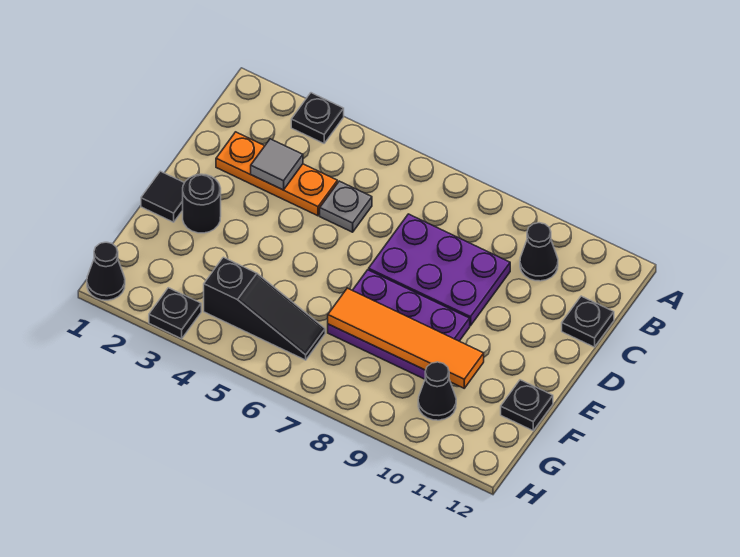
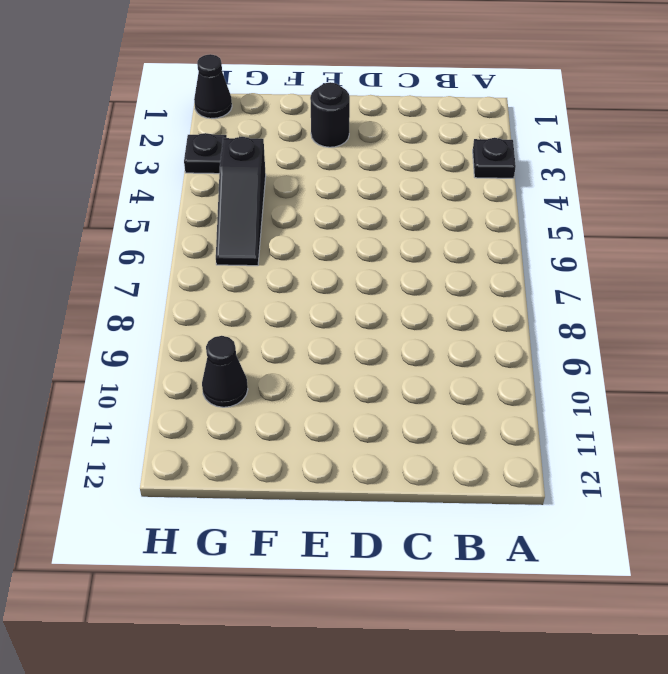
none -> black 1x1 cone [520,223,558,281]
none -> orange 1x3 plate [216,132,337,216]
none -> grey 1x1 plate [320,181,372,232]

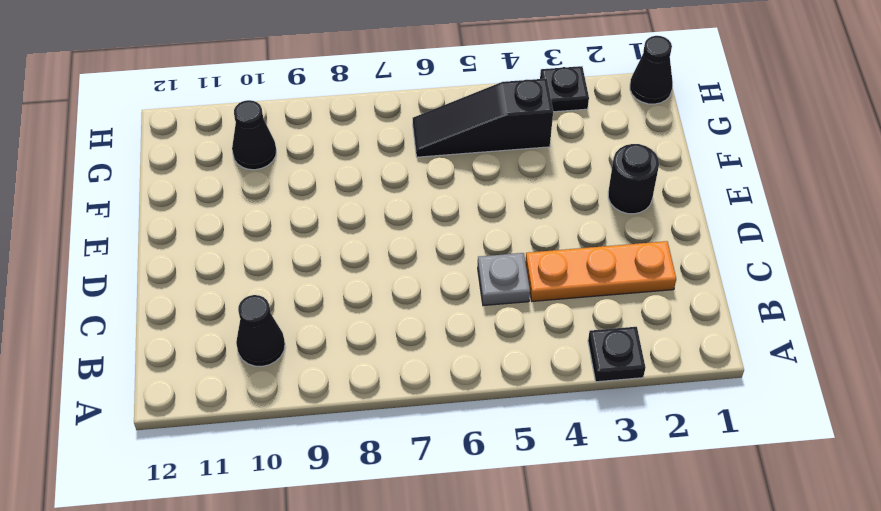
none -> purple 2x3 plate [369,214,510,326]
none -> black 1x1 plate [562,296,614,347]
none -> black 1x1 tile [141,171,184,222]

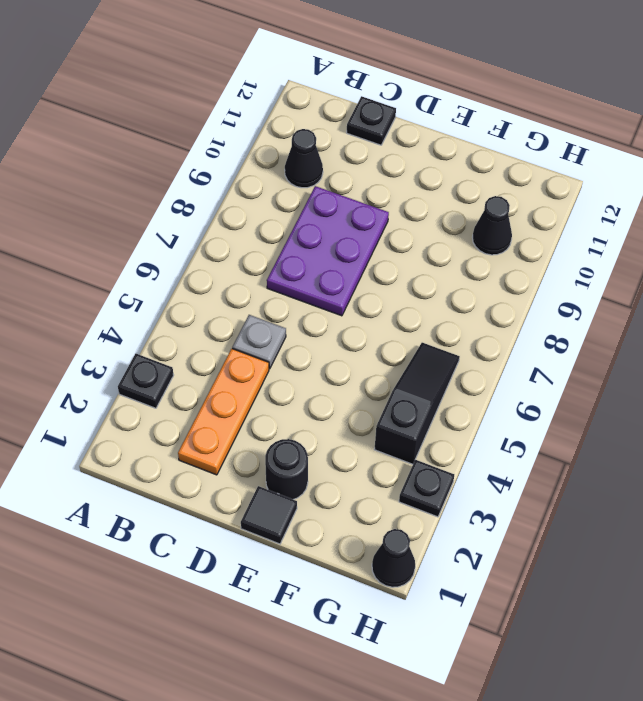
none -> purple 2x3 plate [328,270,470,379]
none -> black 1x1 plate [501,380,553,431]
none -> grey 1x1 tile [251,139,303,190]

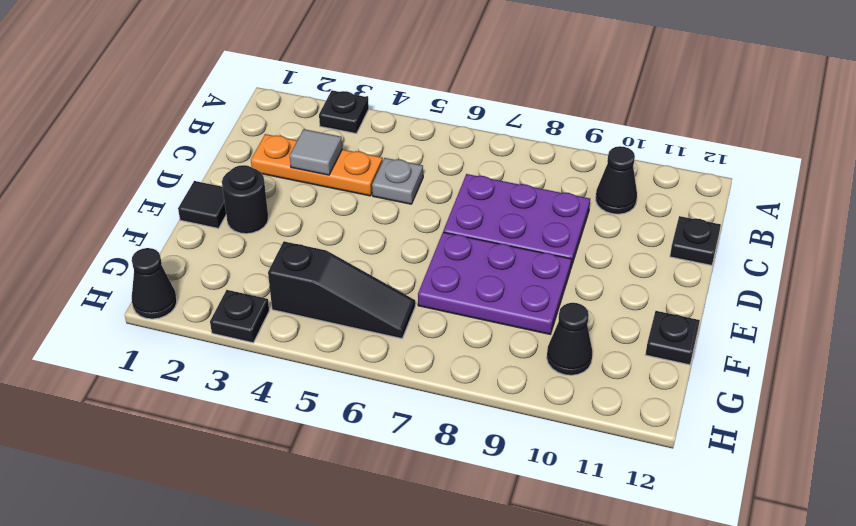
none -> orange 1x4 tile [328,288,484,388]

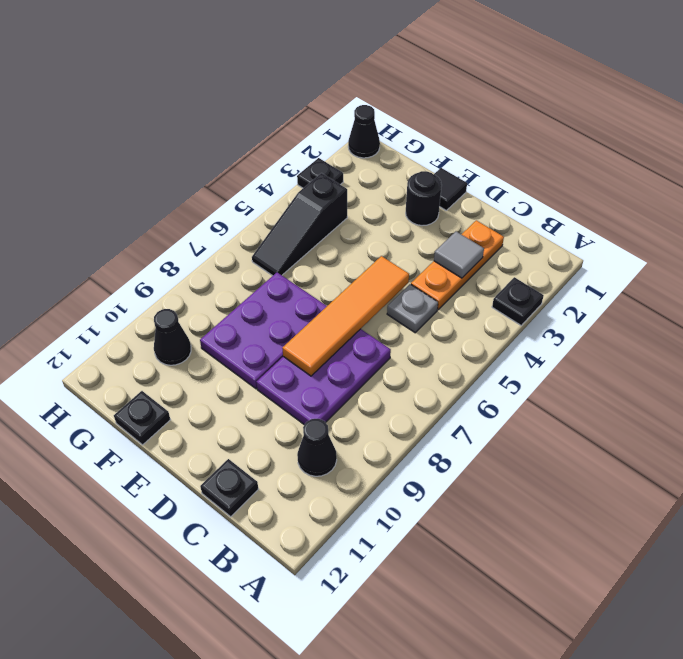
orange 1x4 tile [282,256,409,376] -> orange 1x4 tile moved to [328,288,484,388]

